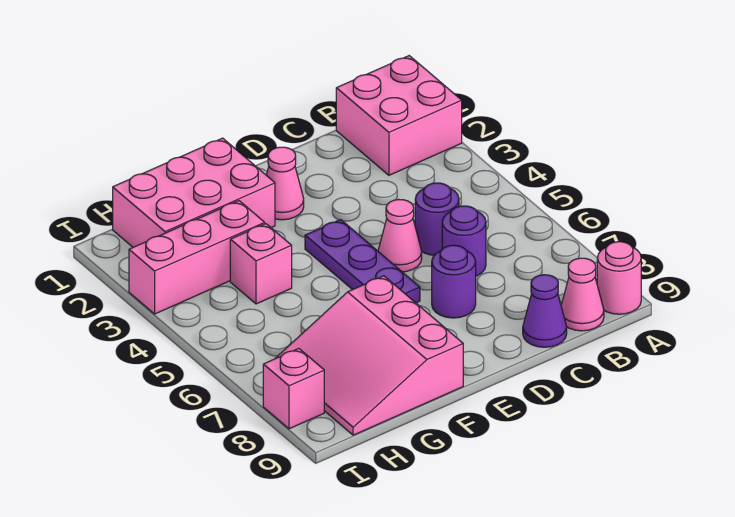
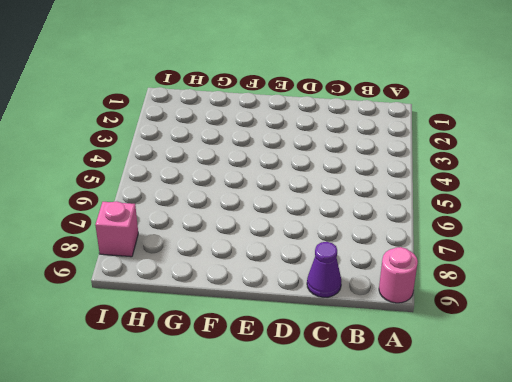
none -> pink 2x2 brick [336,56,462,175]
none -> pink 1x1 cone [561,258,604,331]
none -> purple 1x1 round brick [415,183,459,255]

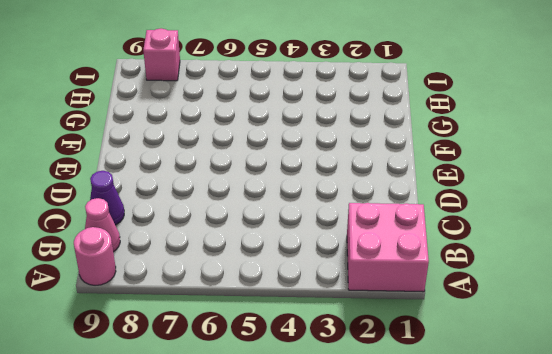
none -> purple 1x1 round brick [415,183,459,255]
none -> purple 1x1 round brick [442,206,486,276]
none -> pink 1x1 cone [378,199,422,272]

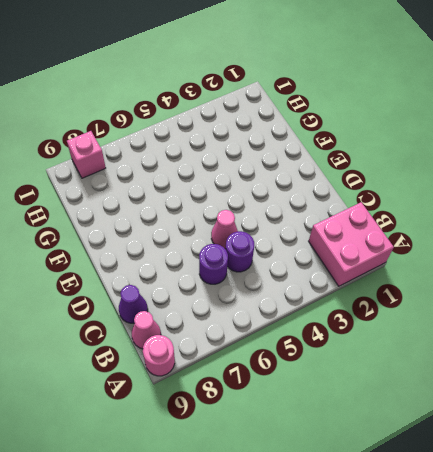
none -> purple 1x1 round brick [432,245,476,318]
none -> pink 1x1 cone [266,147,304,220]
none -> purple 1x3 plate [305,220,420,303]

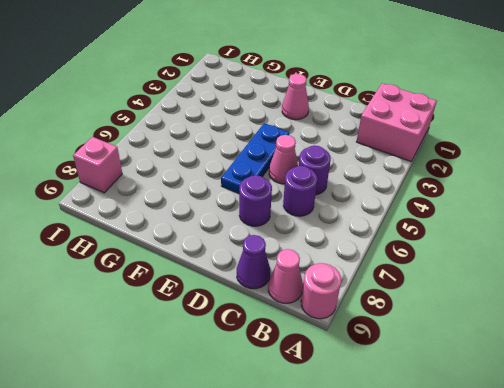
blue 1x3 plate [221,123,289,193] -> purple 1x3 plate [305,220,420,303]
none -> pink 2x3 brick [113,138,275,247]
none -> pink 3x3 slope [275,276,463,435]
none -> pink 1x3 brick [129,201,265,314]

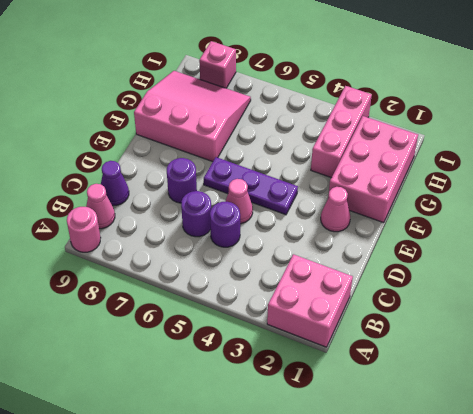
none -> pink 1x1 brick [230,224,292,304]

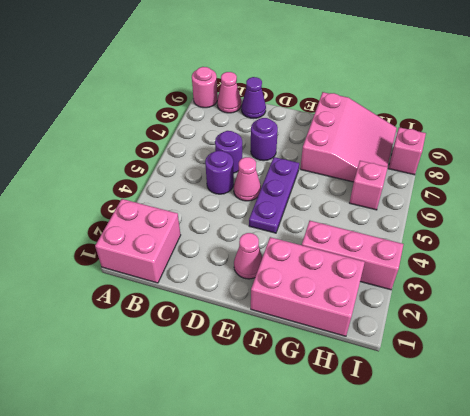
pink 1x1 brick [350,161,388,210] -> pink 1x1 brick moved to [230,224,292,304]

